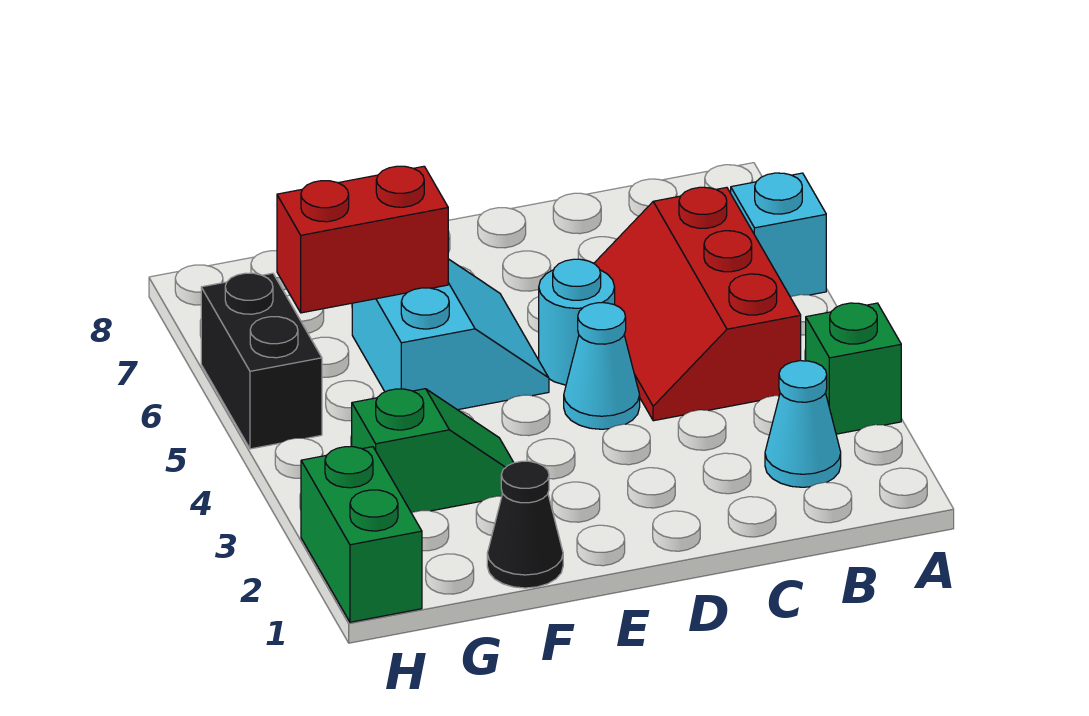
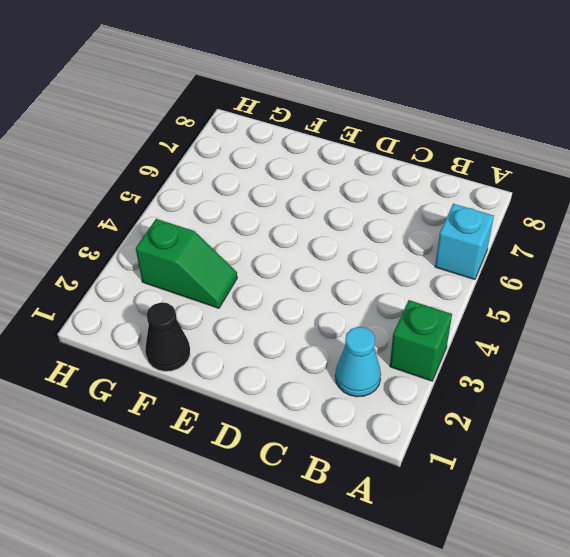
none -> red 2x3 slope [594,187,801,421]
none -> cyan 1x1 cone [564,303,640,429]
none -> cyan 1x1 round brick [539,259,615,385]

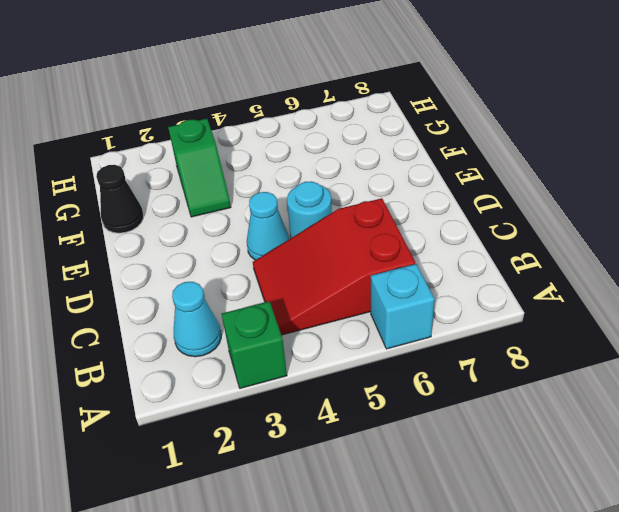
red 2x3 slope [253,198,415,335] -> red 2x3 slope turned to [594,187,801,421]
none -> cyan 2x2 slope [352,259,549,410]
none -> green 1x2 brick [301,447,422,622]
none -> black 1x2 brick [201,273,322,449]

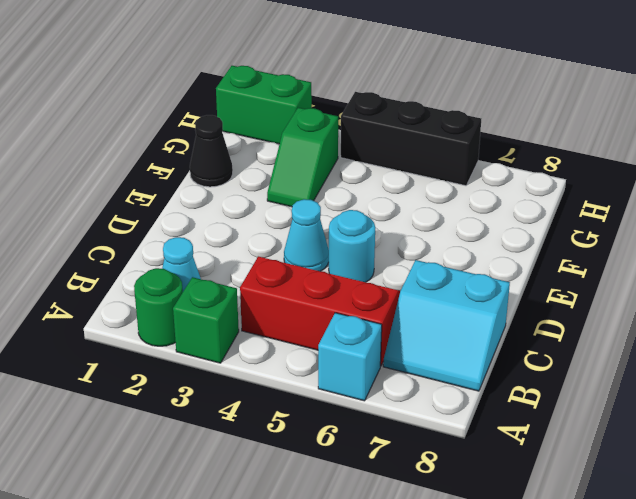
green 1x1 round brick [134,268,183,346] -> none
cyan 2x2 slope [383,260,510,391] -> cyan 2x2 slope moved to [352,259,549,410]
black 1x3 brick [341,92,481,186] -> black 1x2 brick [201,273,322,449]
none -> red 1x2 brick [277,166,448,313]

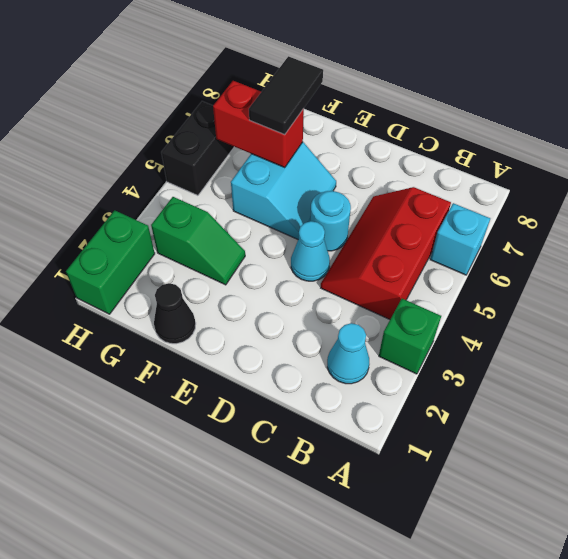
black 1x2 tile [249,56,323,135] -> none

